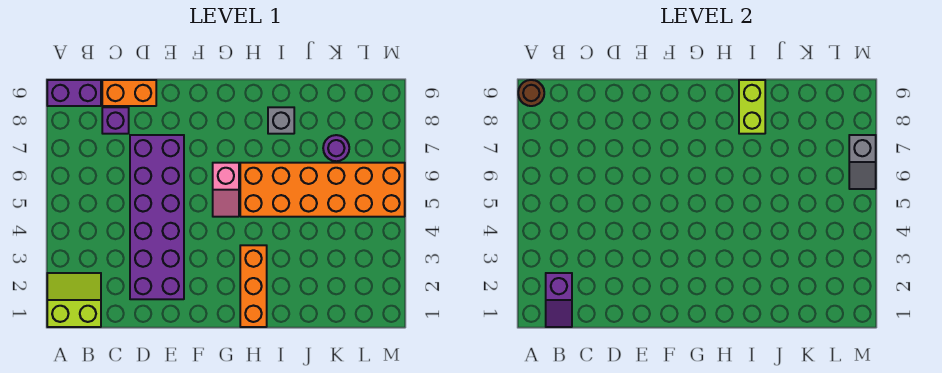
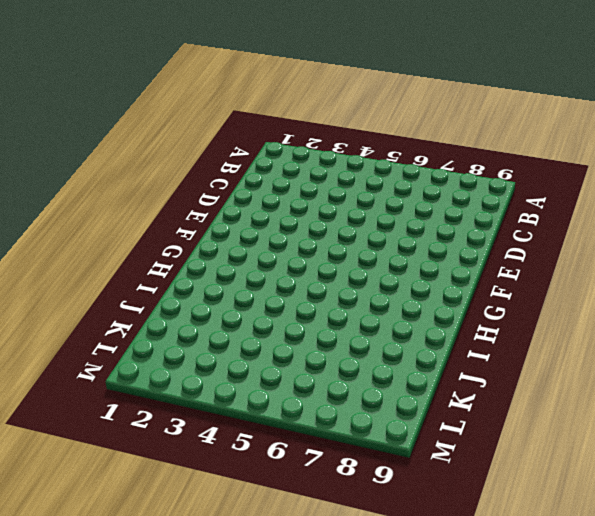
none -> lime 2x2 slope [47,273,101,327]
none -> purple 1x2 brick [47,80,101,106]
none -> purple 1x1 brick [102,107,129,134]

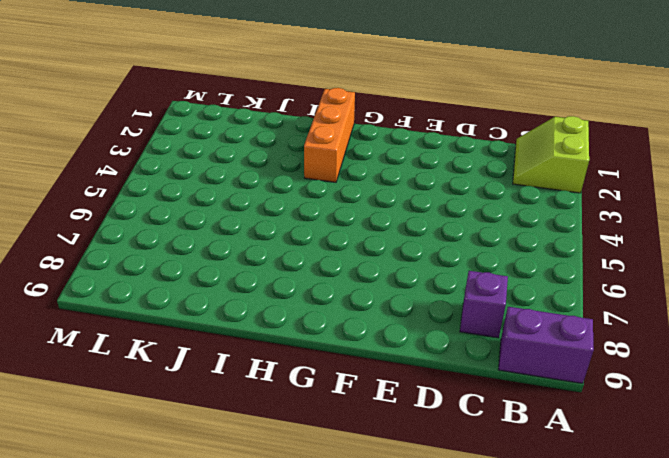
lime 2x2 slope [513,116,589,193] -> lime 2x2 slope turned to [47,273,101,327]
none -> orange 1x2 brick [102,80,156,106]
none -> purple 2x6 brick [130,135,184,299]
none -> pink 1x2 slope [213,163,239,217]

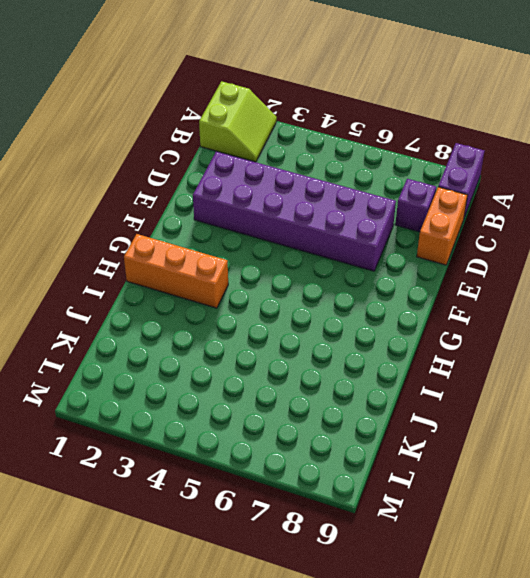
none -> pink 1x2 slope [213,163,239,217]
none -> orange 2x6 brick [240,163,405,217]
none -> grey 1x1 brick [268,107,294,134]

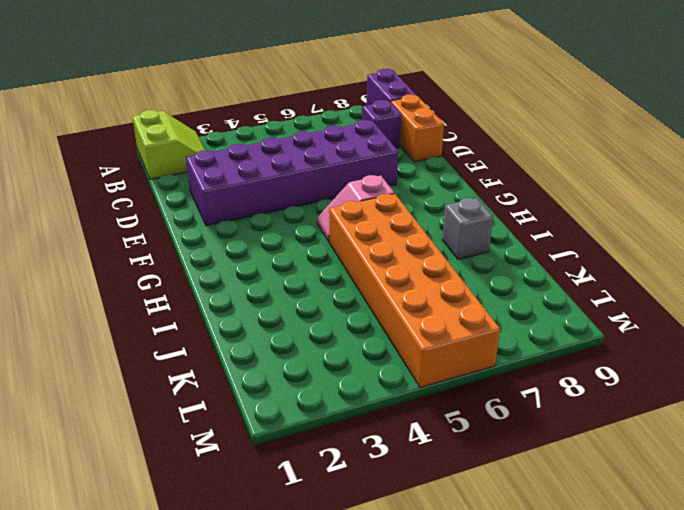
none -> orange 1x3 brick [240,245,267,327]
none -> purple 1x1 round brick [323,135,349,161]
none -> brown 1x1 round brick [518,80,544,106]

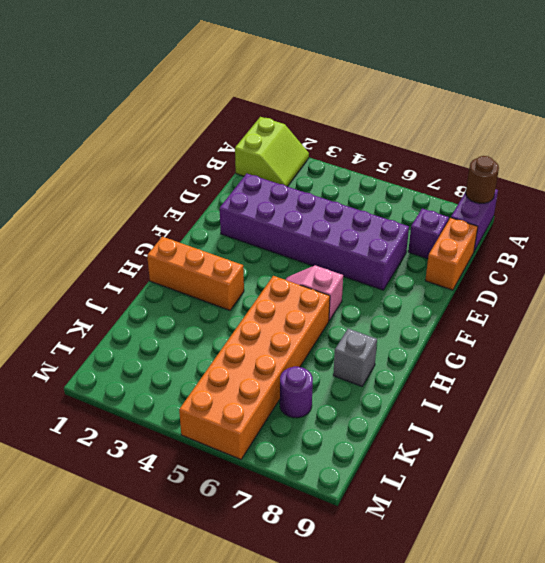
none -> purple 1x2 slope [546,273,572,327]
none -> lime 1x2 brick [739,80,765,134]
none -> grey 1x2 slope [849,135,876,189]

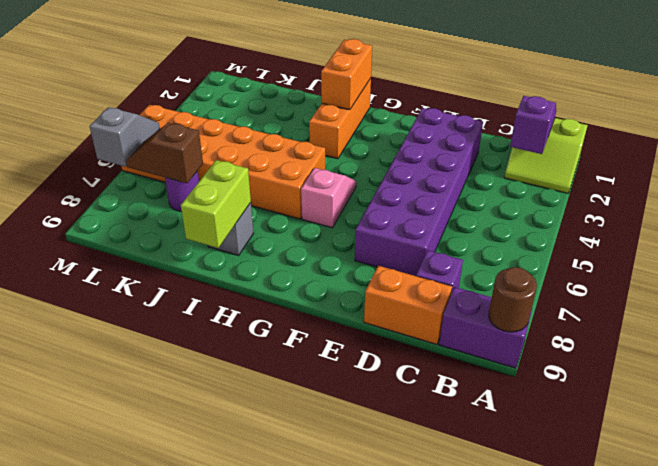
orange 1x2 brick [321,39,372,110] -> none
brown 1x2 slope [126,123,203,183] -> none

